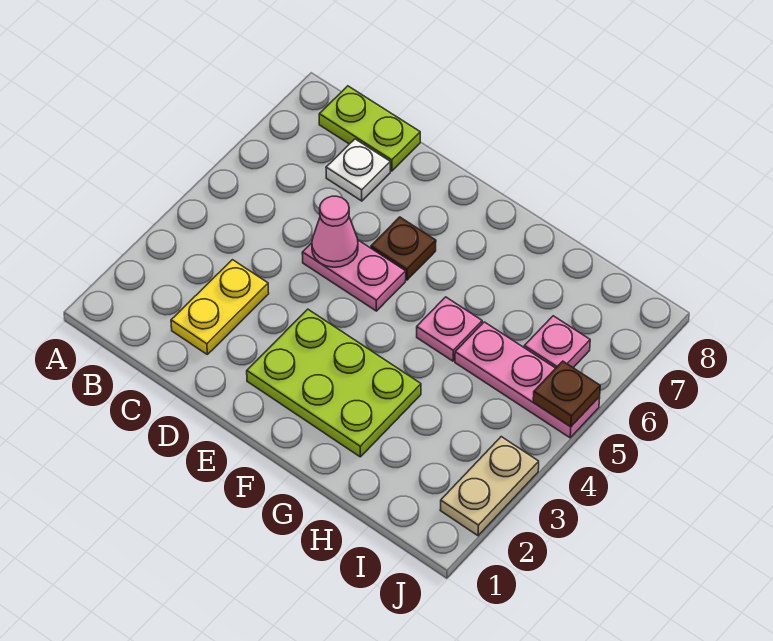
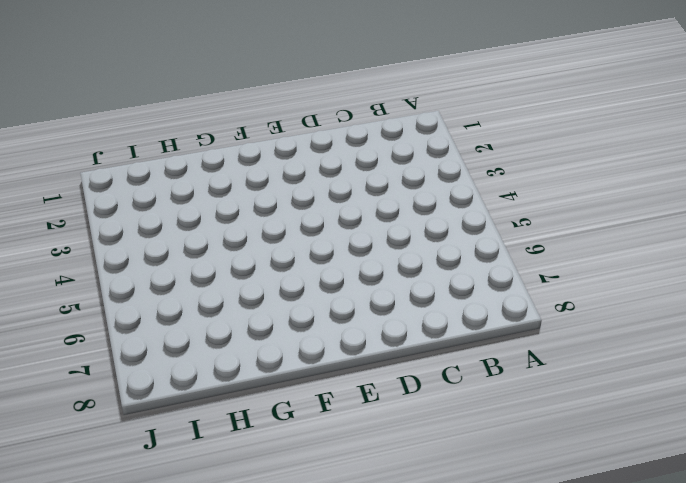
none -> lime 1x2 plate [319,86,420,171]
none -> yellow 1x2 plate [171,260,269,354]
none -> white 1x1 plate [326,139,390,201]

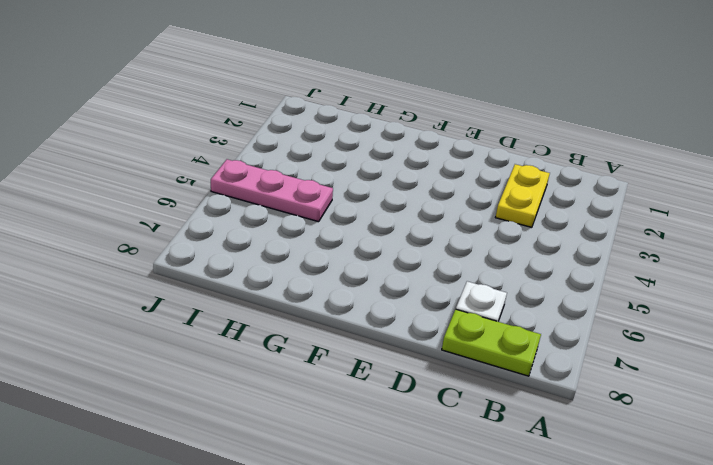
none -> pink 1x2 plate [302,240,406,311]
none -> lime 2x3 plate [247,309,421,457]
none -> brown 1x1 plate [371,217,436,280]

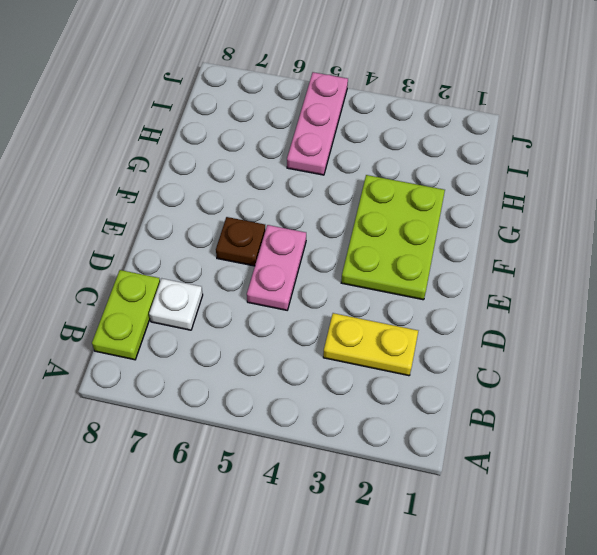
none -> pink 1x1 plate [417,297,482,361]
none -> pink 1x1 plate [524,316,590,368]
none -> tan 1x2 plate [440,437,539,536]

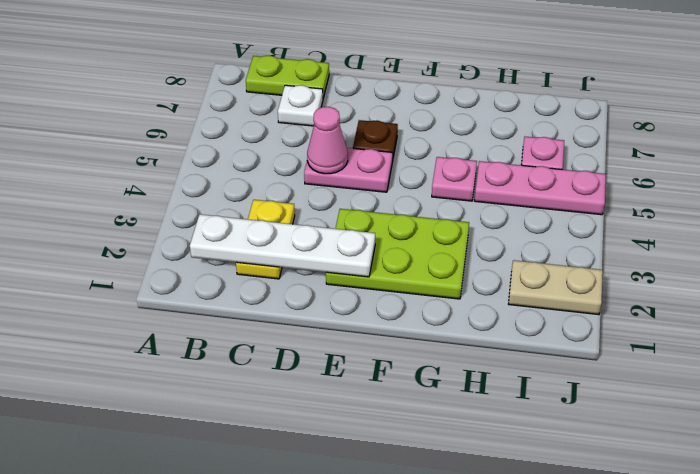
white 1x4 plate [190,214,375,277] -> none
tan 1x2 plate [509,260,603,315] -> tan 1x2 plate turned to [440,437,539,536]
none -> brown 1x1 plate [533,361,600,427]

